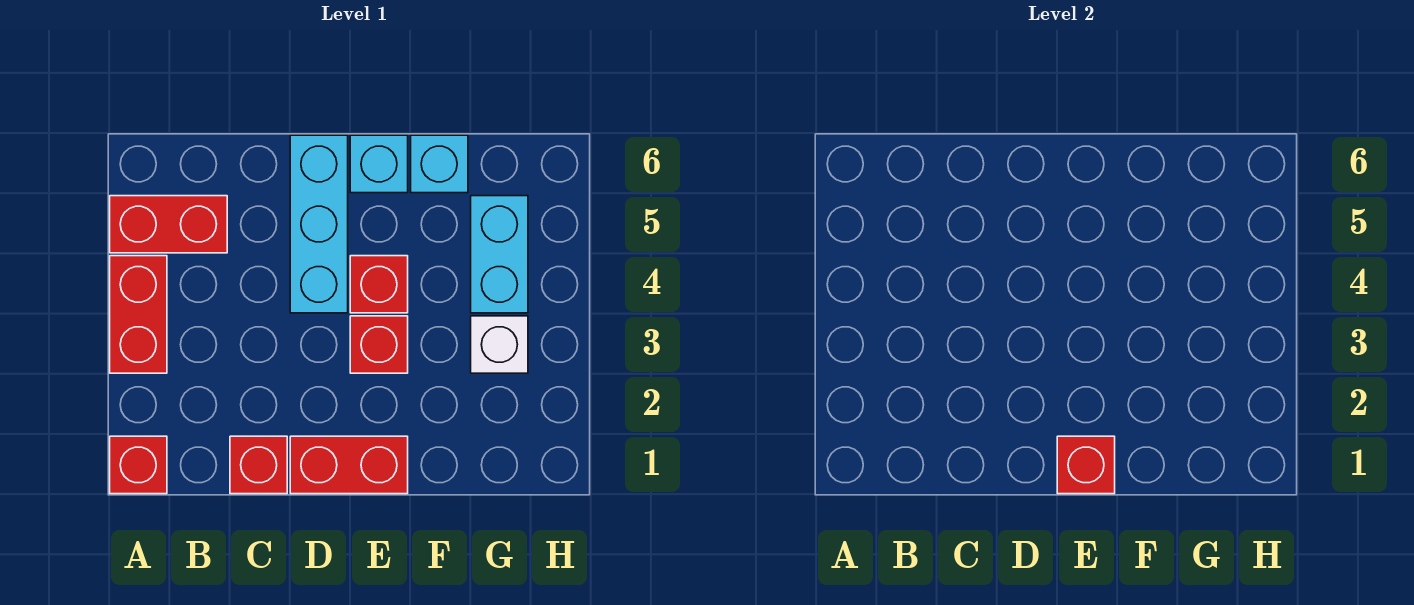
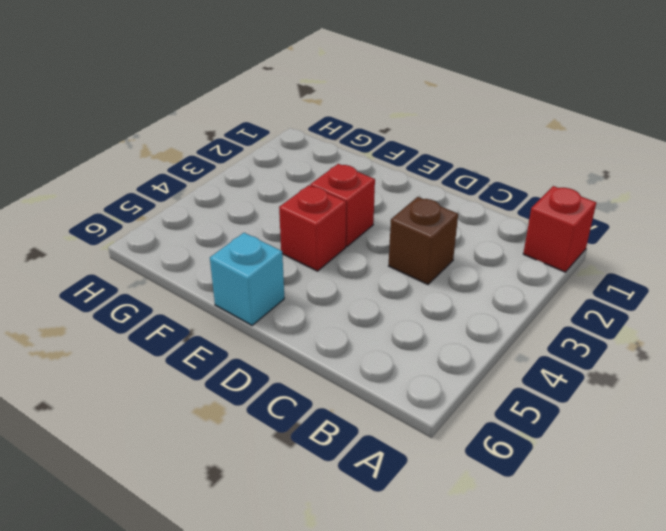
brown 1x1 brick [389,197,458,284] -> none
none -> red 1x2 brick [110,256,167,373]
none -> red 1x2 brick [110,196,227,253]
none -> red 1x1 brick [230,436,287,494]

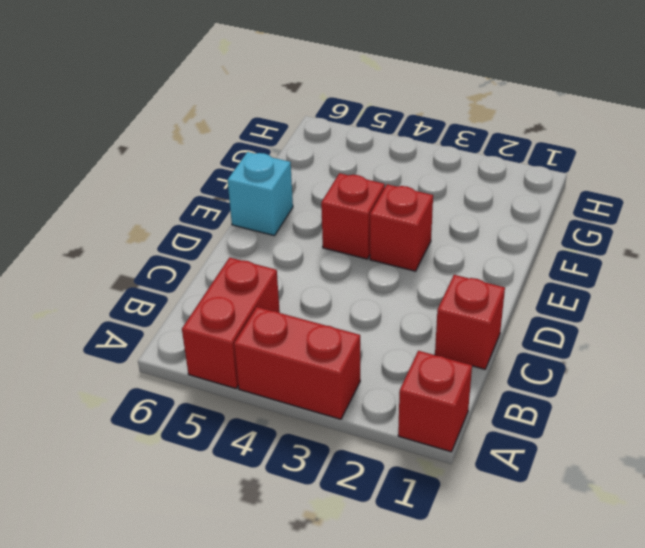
none -> red 1x2 brick [290,436,408,494]
none -> cyan 1x3 brick [290,135,348,313]
none -> cyan 1x1 brick [411,135,468,193]

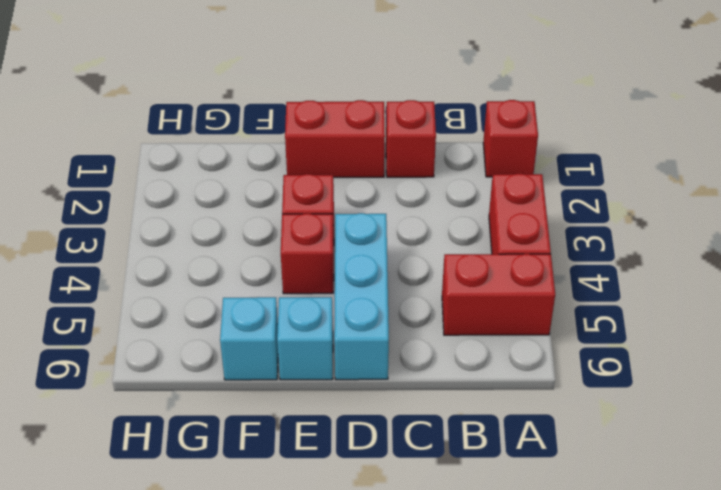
none -> white 1x1 brick [471,316,528,373]
none -> cyan 1x2 brick [471,196,528,313]
none -> red 1x1 brick [1057,436,1115,494]

